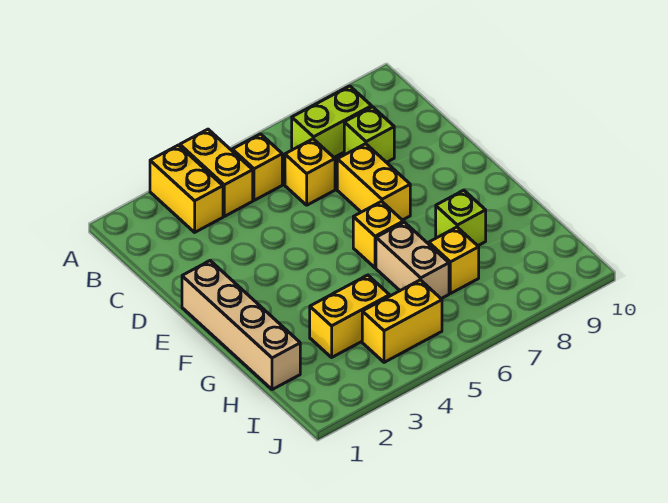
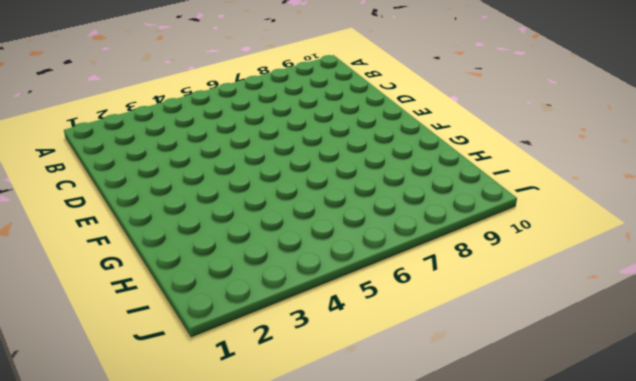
none -> yellow 1x2 brick [150,145,223,232]
none -> yellow 1x2 brick [180,129,253,216]
none -> yellow 1x1 brick [232,134,282,200]

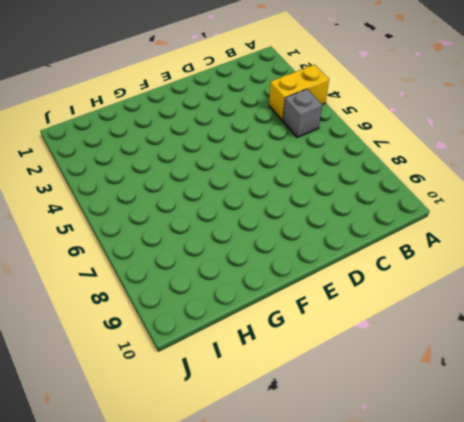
grey 1x1 brick [283,89,322,137] -> yellow 1x1 brick [232,134,282,200]
none -> yellow 1x2 brick [150,145,223,232]
none -> lime 1x2 brick [292,86,372,157]
none -> yellow 1x1 brick [285,139,335,205]

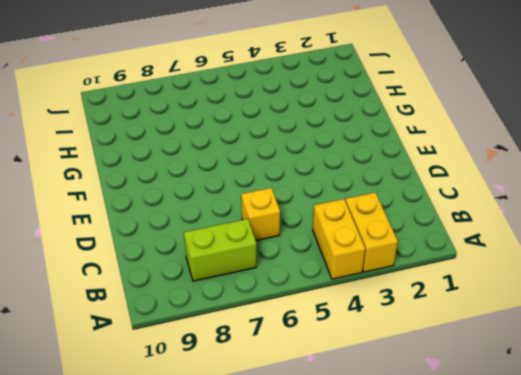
none -> yellow 1x1 brick [232,134,282,200]
none -> lime 1x1 brick [344,107,394,162]
none -> yellow 1x2 brick [337,144,410,220]

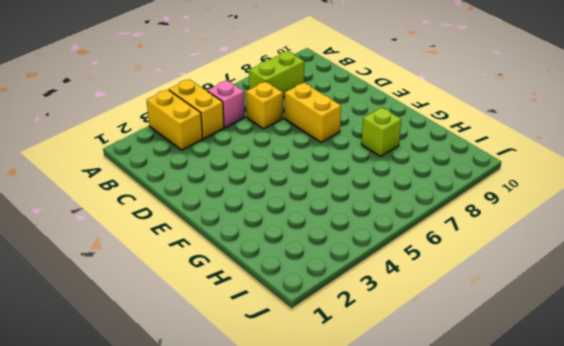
pink 1x1 brick [207,80,245,128] -> yellow 1x1 brick [232,134,282,200]
none -> lime 1x1 brick [344,107,394,162]
none -> tan 1x4 brick [182,261,300,390]
none -> yellow 1x1 brick [353,201,403,268]

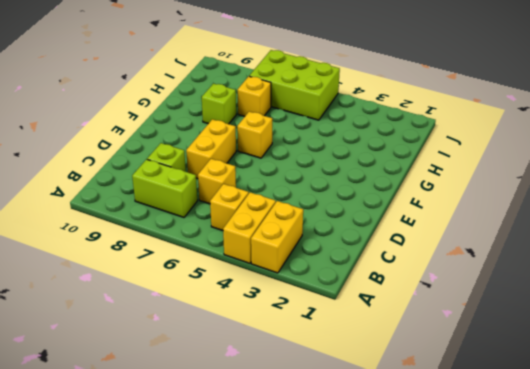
lime 2x3 brick [250,50,340,120] -> yellow 1x2 brick [362,280,442,362]
none -> tan 1x4 brick [182,261,300,390]
none -> tan 1x2 brick [376,222,449,299]
none -> yellow 1x2 brick [310,275,390,357]

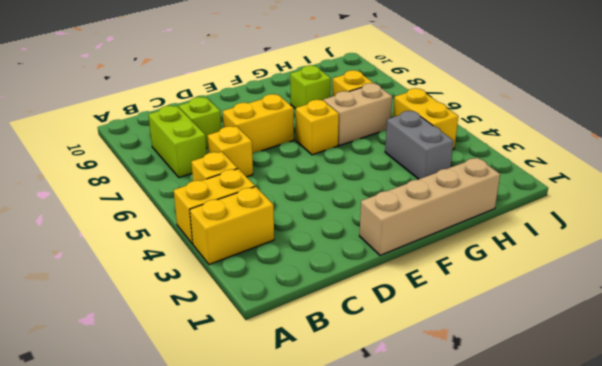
grey 1x2 brick [385,111,454,179] -> yellow 1x2 brick [310,275,390,357]

